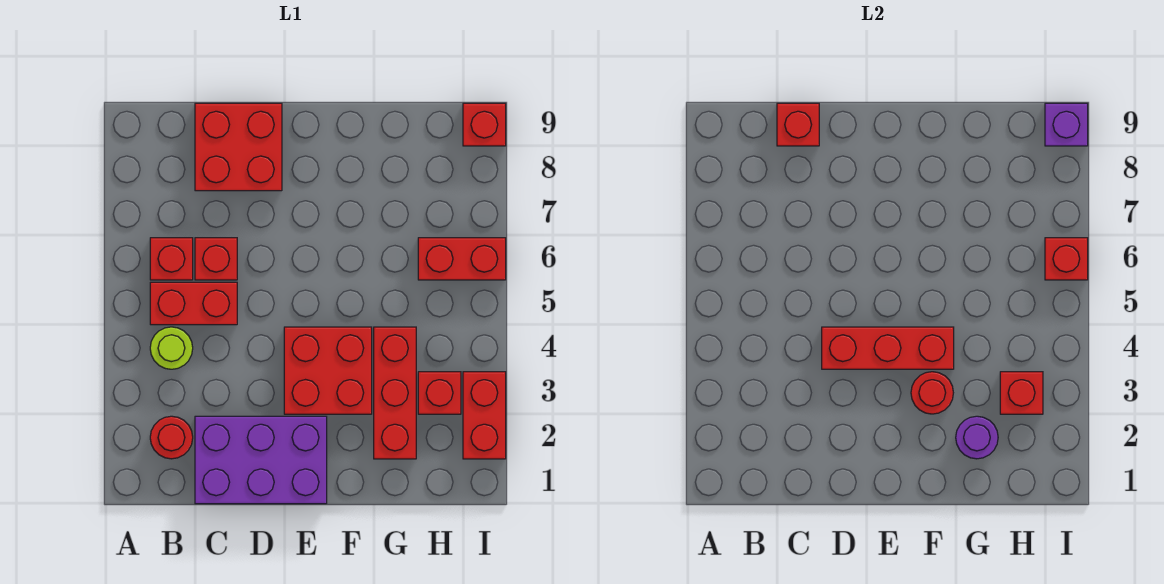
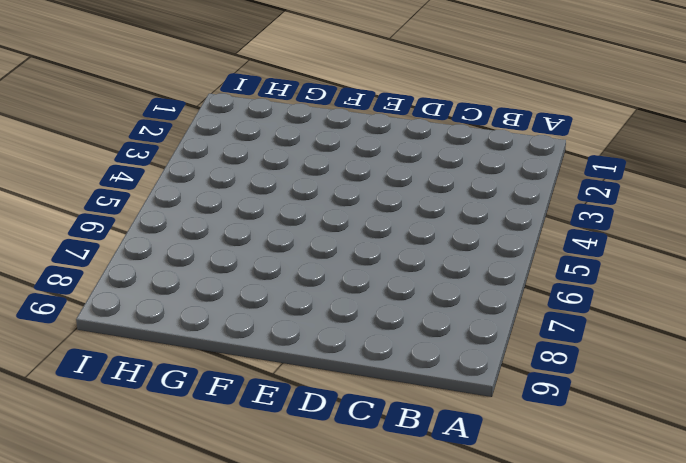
none -> red 1x1 round brick [150,416,193,459]
none -> lime 1x1 round brick [150,327,193,369]
none -> red 1x2 brick [150,282,237,325]

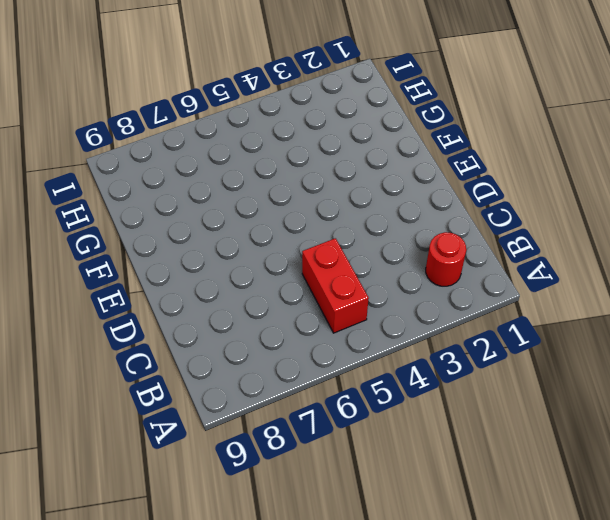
none -> lime 1x1 round brick [150,327,193,369]
none -> red 1x1 brick [150,238,193,280]
none -> purple 2x3 brick [195,416,327,504]

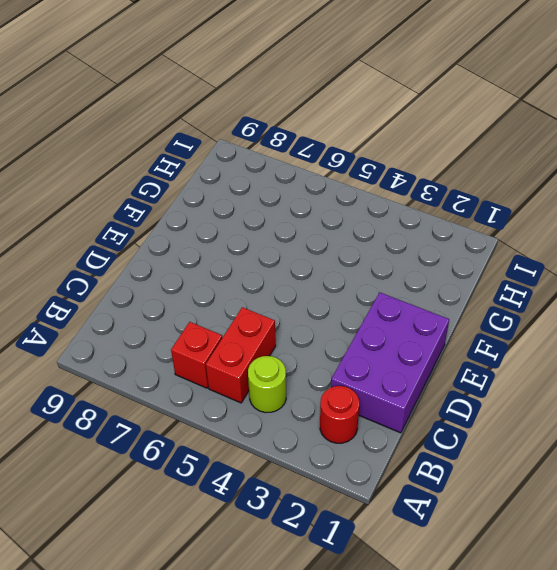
none -> red 1x1 brick [195,238,237,280]
none -> red 2x2 brick [195,103,282,191]
none -> red 2x2 brick [284,327,372,414]

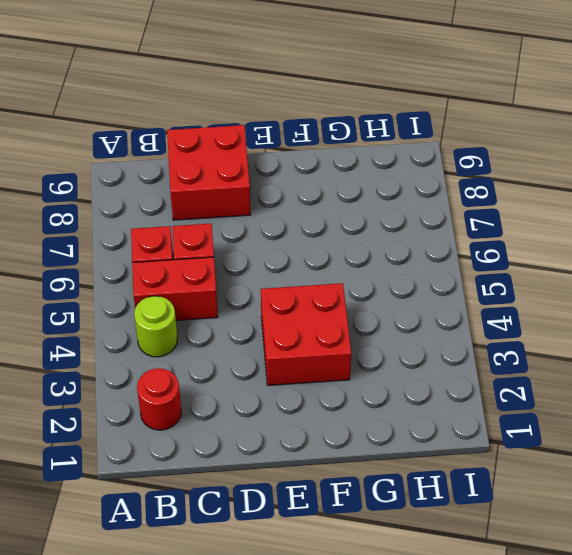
none -> purple 2x3 brick [195,416,327,504]
none -> red 1x3 brick [374,327,416,459]
none -> red 1x1 brick [418,372,461,414]

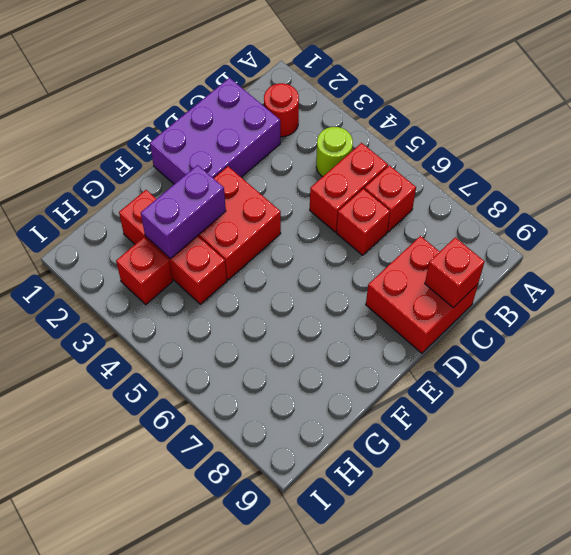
purple 1x2 brick [141,165,226,259] -> red 1x1 round brick [911,372,953,414]
none -> red 1x2 brick [418,238,506,280]
none -> red 1x2 brick [463,372,506,459]
none -> red 1x1 brick [463,103,506,146]

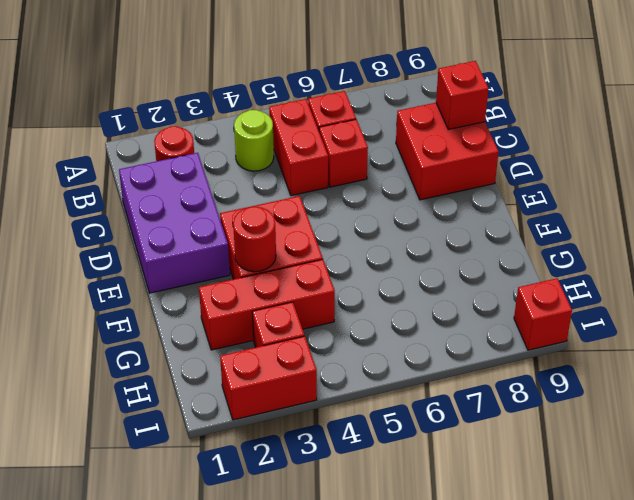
none -> red 1x2 brick [418,238,506,280]
none -> red 1x3 brick [822,327,954,369]
none -> purple 1x1 round brick [956,416,998,459]

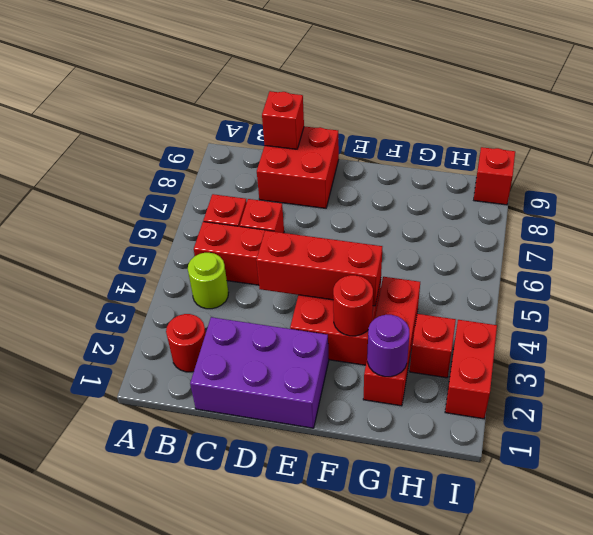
none -> red 1x2 brick [418,238,506,280]
none -> red 1x1 brick [1000,372,1043,414]
none -> red 1x1 brick [1045,238,1088,280]

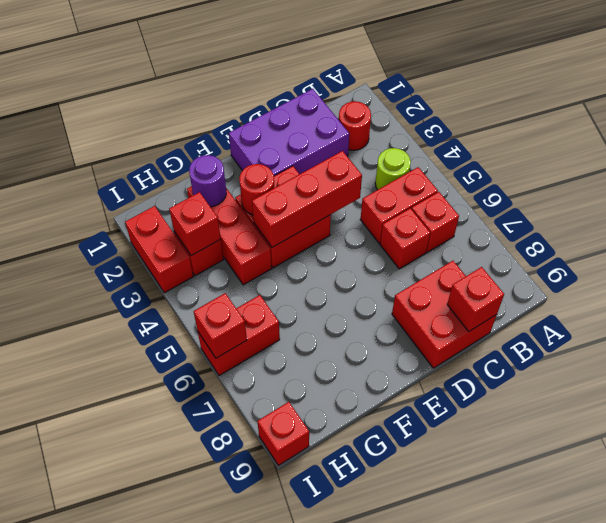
none -> purple 1x1 brick [1045,103,1088,146]

